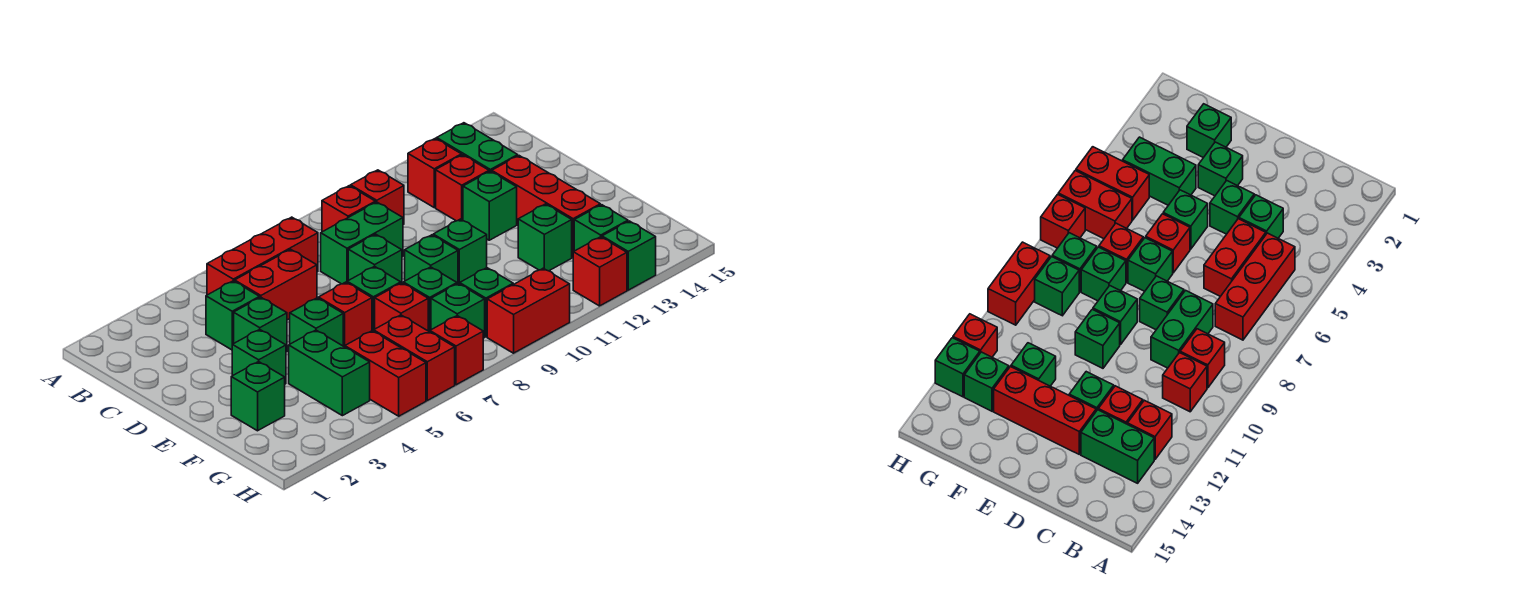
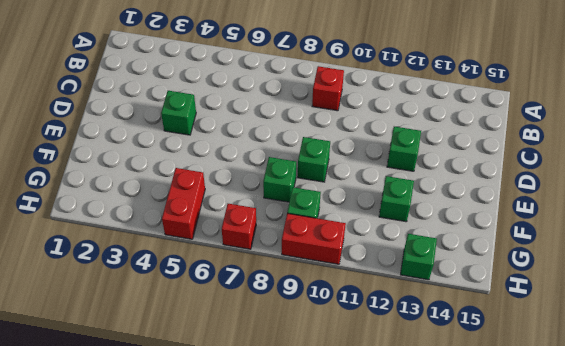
none -> red 1x3 brick [207,217,318,295]
none -> red 1x1 brick [351,170,404,225]
none -> red 1x1 brick [408,138,461,207]
none -> green 1x2 brick [437,123,518,172]

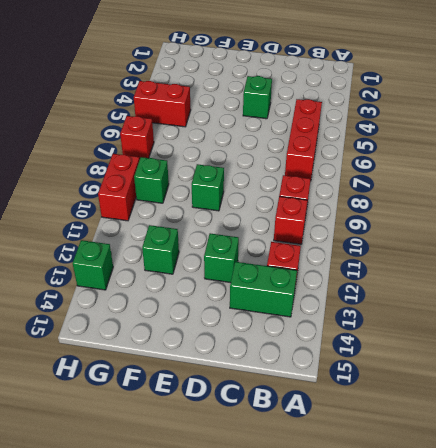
none -> green 1x1 brick [206,281,260,350]
none -> red 1x2 brick [235,249,317,320]
none -> green 1x2 brick [321,202,403,284]
none -> red 1x1 brick [436,155,489,221]

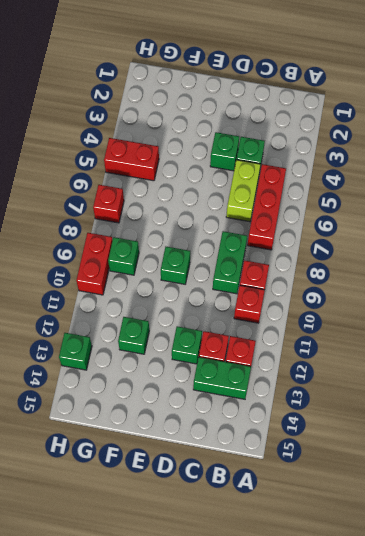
lime 1x2 brick [226,160,261,222] -> red 1x2 brick [235,249,317,320]
none -> green 1x1 brick [348,234,402,283]
none -> red 1x3 brick [492,156,600,257]
none -> green 1x1 brick [232,329,286,384]
none -> green 1x1 brick [290,298,343,346]

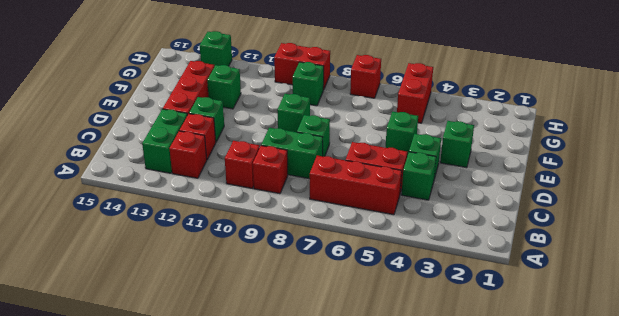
none -> red 1x1 brick [318,282,372,347]
none -> green 1x1 brick [347,266,401,331]
none -> green 1x1 brick [433,219,487,284]
none -> green 1x1 brick [231,362,285,431]

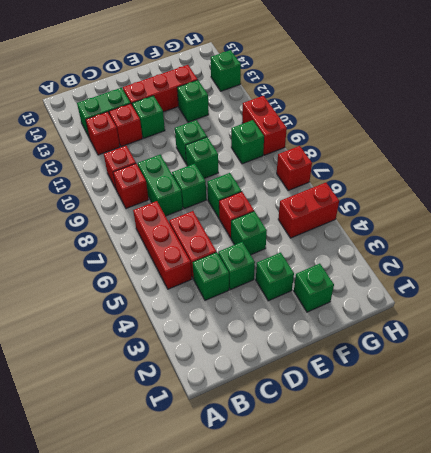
none -> green 1x2 brick [289,330,370,416]
none -> red 1x1 brick [375,283,428,331]
none -> green 1x1 brick [403,267,457,332]
none -> red 1x2 brick [374,315,455,400]

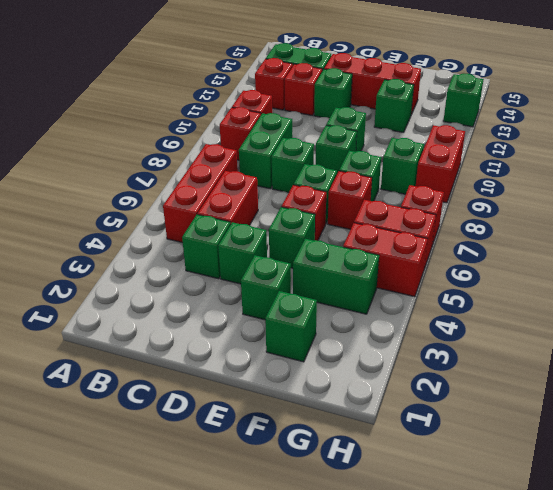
none -> green 1x1 brick [431,283,485,338]
none -> green 1x1 brick [574,205,628,251]
none -> red 1x1 brick [573,237,627,306]

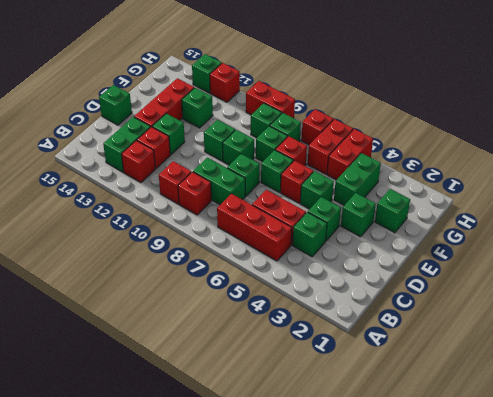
green 1x1 brick [99,85,132,125] -> green 1x1 brick moved to [574,205,628,251]

